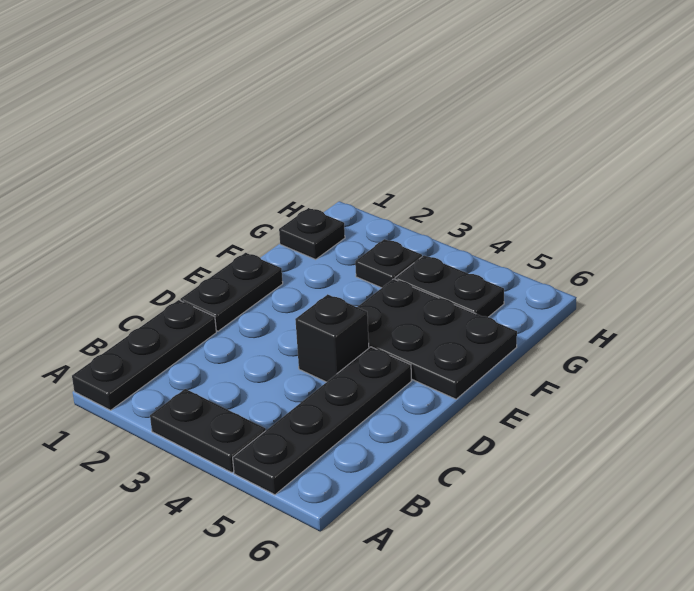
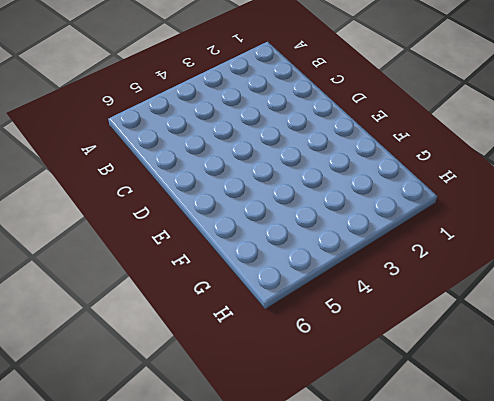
none -> black 1x3 plate [72,300,216,410]
none -> black 1x2 plate [150,389,266,473]

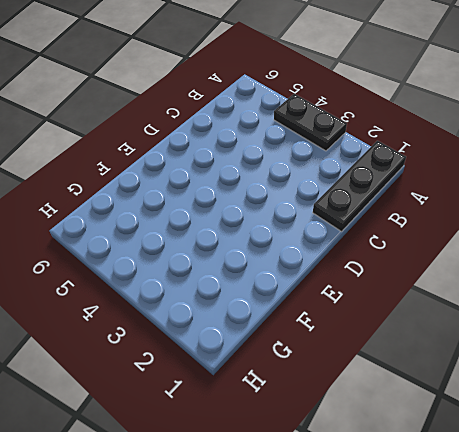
none -> black 1x4 plate [233,347,411,495]
none -> black 1x2 plate [180,253,283,331]

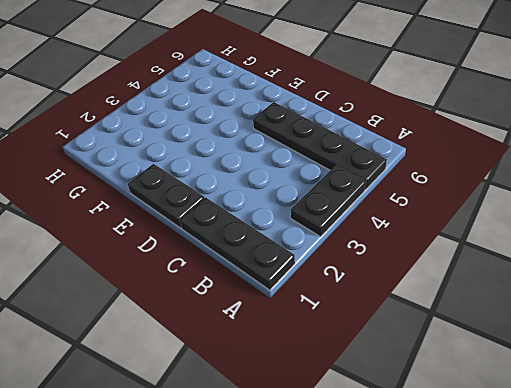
none -> black 1x1 brick [295,294,369,382]
none -> black 2x3 plate [358,279,517,399]

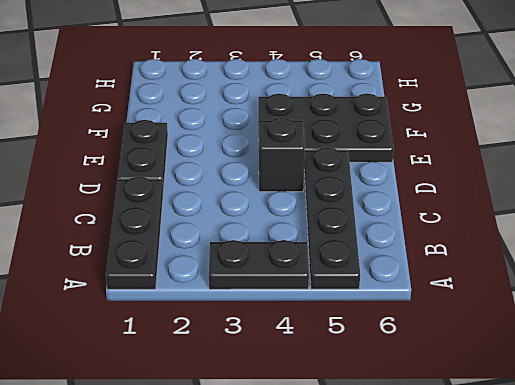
none -> black 1x1 plate [279,208,345,259]
none -> black 1x1 plate [355,239,422,288]

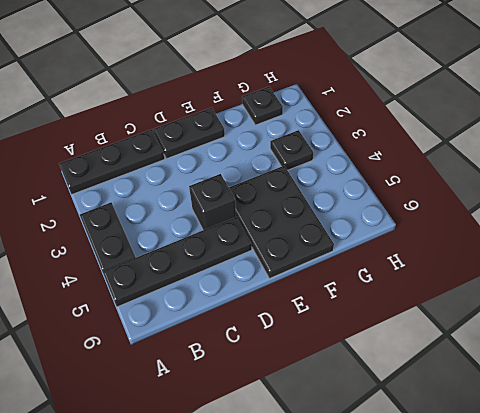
none -> black 1x2 plate [395,256,504,317]

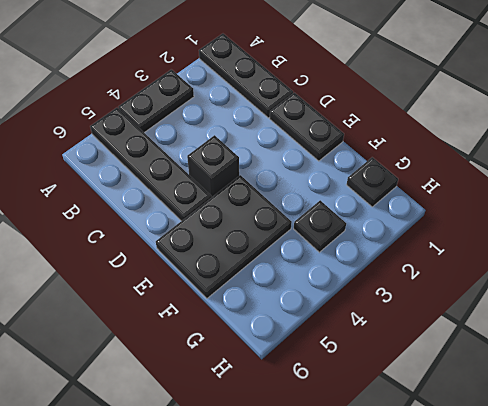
none -> black 1x2 plate [395,256,504,317]

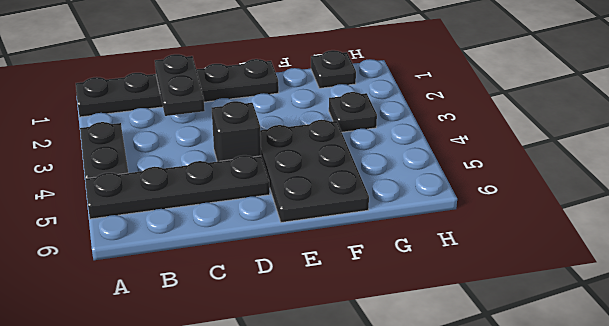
black 1x2 plate [155,54,205,116] -> black 1x2 plate moved to [395,256,504,317]

